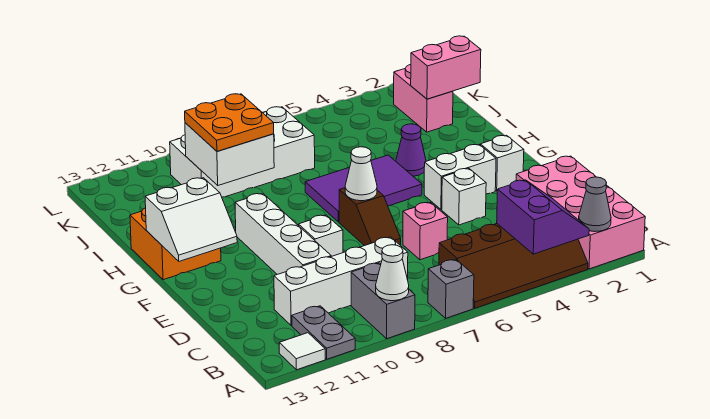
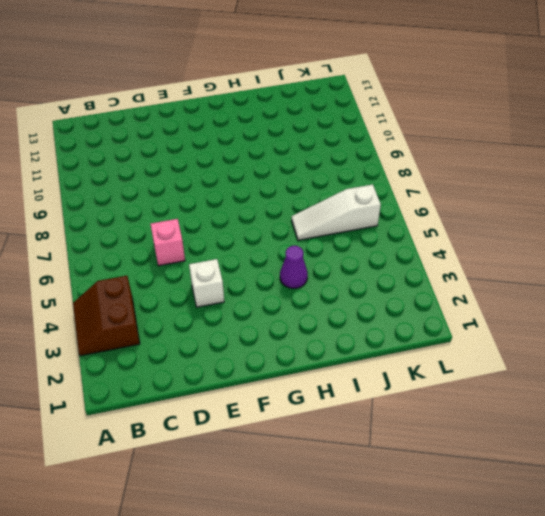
brown 2x2 slope [73,276,140,356] -> brown 2x4 slope [439,224,588,308]
white 1x3 slope [292,184,381,240] -> none
none -> pink 2x4 brick [516,156,645,269]
none -> grey 1x1 brick [428,260,474,318]
none -> grey 1x2 brick [351,263,415,339]

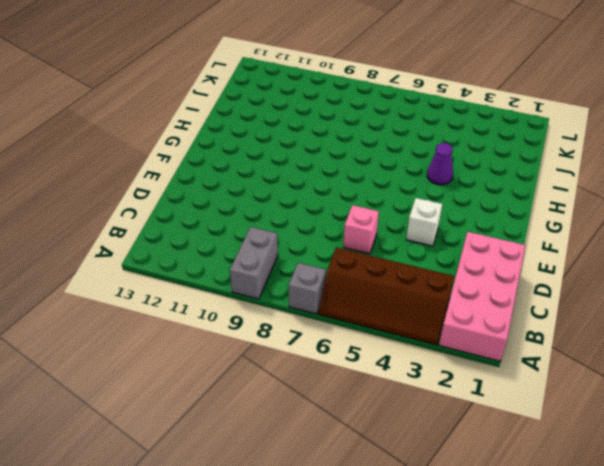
none -> grey 1x2 plate [292,306,355,359]
none -> white 1x1 tile [279,333,325,370]
none -> white 1x4 brick [274,237,408,326]

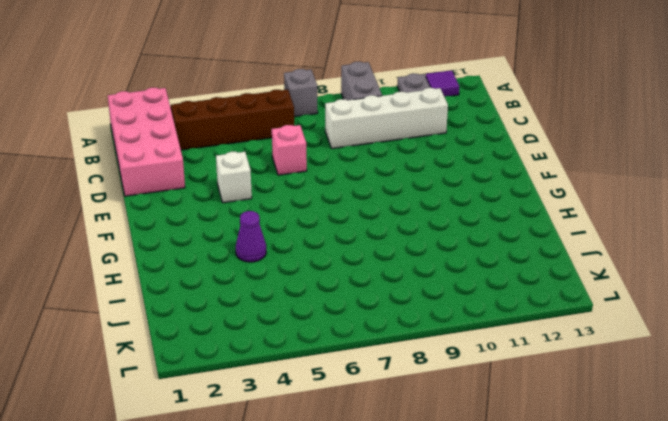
purple 1x1 tile [425,70,459,97] -> white 1x1 tile [279,333,325,370]
none -> white 1x4 brick [235,193,331,274]
none -> brown 1x2 slope [339,188,401,246]
none -> white 1x1 brick [298,215,343,256]

